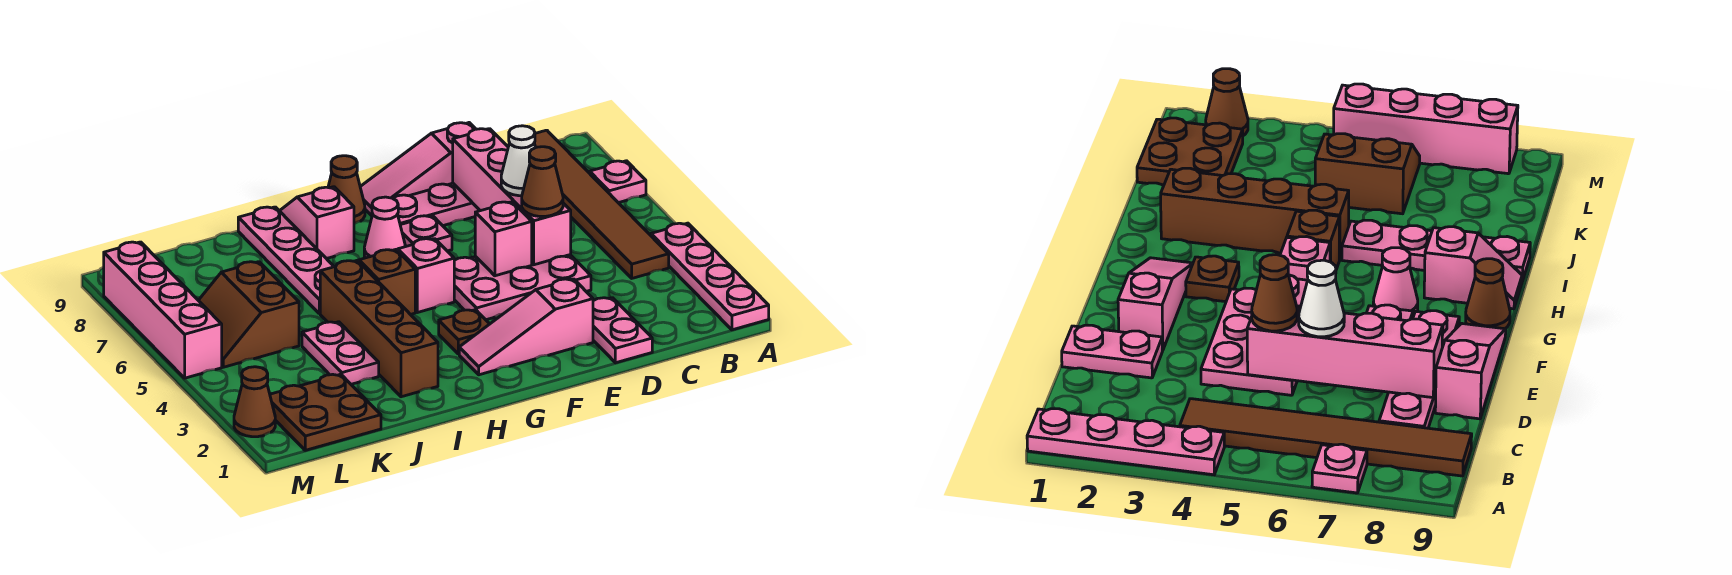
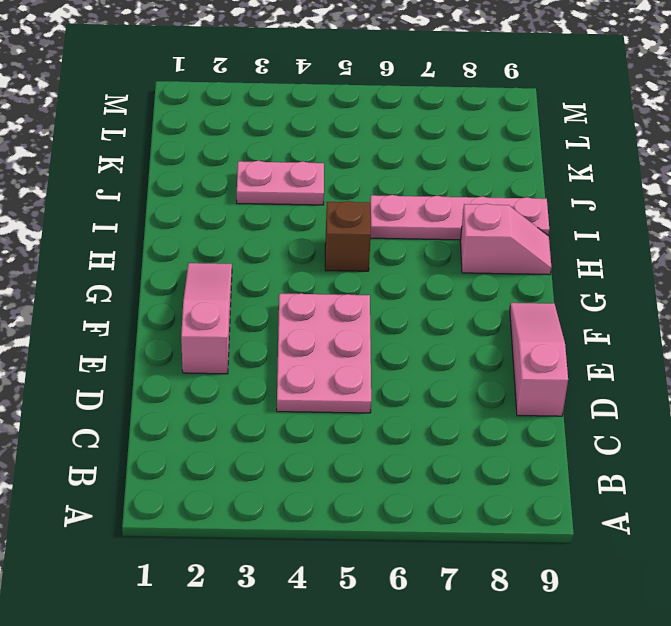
none -> pink 1x4 plate [651,223,769,330]
none -> pink 1x1 plate [590,161,646,203]
none -> brown 1x6 tile [534,130,669,278]

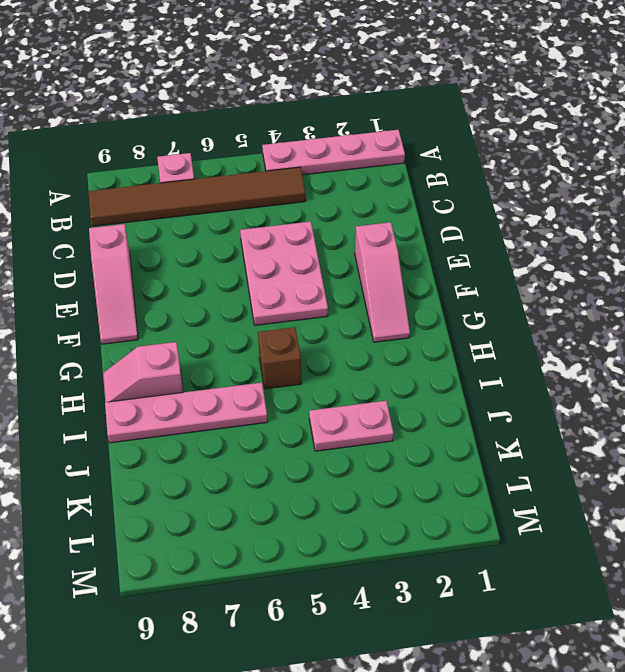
none -> pink 1x4 plate [393,183,480,226]
none -> pink 1x2 plate [593,298,652,363]
none -> pink 1x1 plate [400,216,452,251]

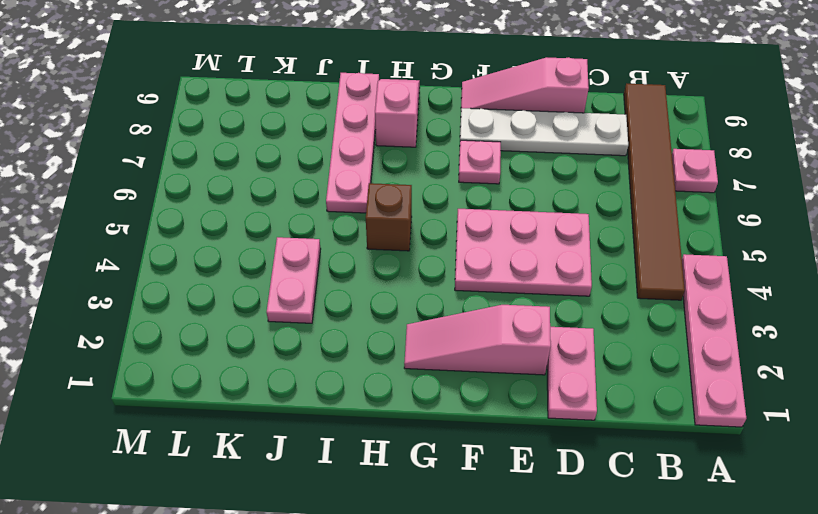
white 1x4 plate [460,108,628,156] -> pink 1x4 plate [393,183,480,226]
none -> brown 1x1 plate [439,310,489,354]
none -> pink 1x1 brick [398,239,454,312]
none -> pink 1x1 cone [364,197,406,258]

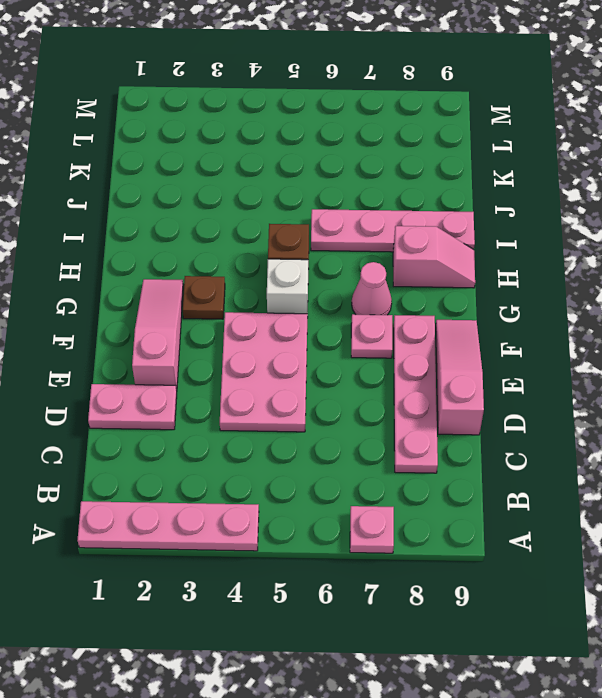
white 1x1 brick [267,259,308,318] -> pink 1x1 brick [398,239,454,312]
none -> brown 1x6 tile [534,130,669,278]
none -> brown 1x1 cone [328,156,365,224]
none -> brown 1x4 brick [320,261,438,397]

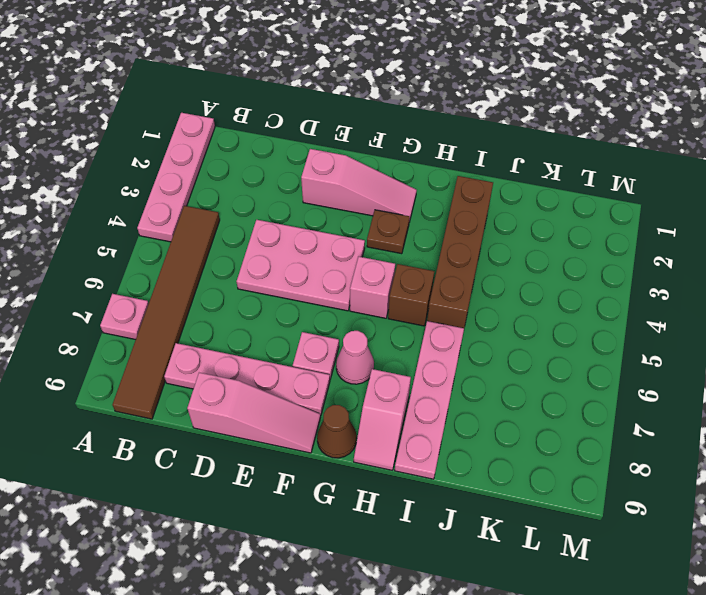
none -> pink 1x2 plate [593,298,652,363]
none -> pink 1x2 plate [302,322,379,384]
none -> brown 2x2 plate [270,374,381,450]

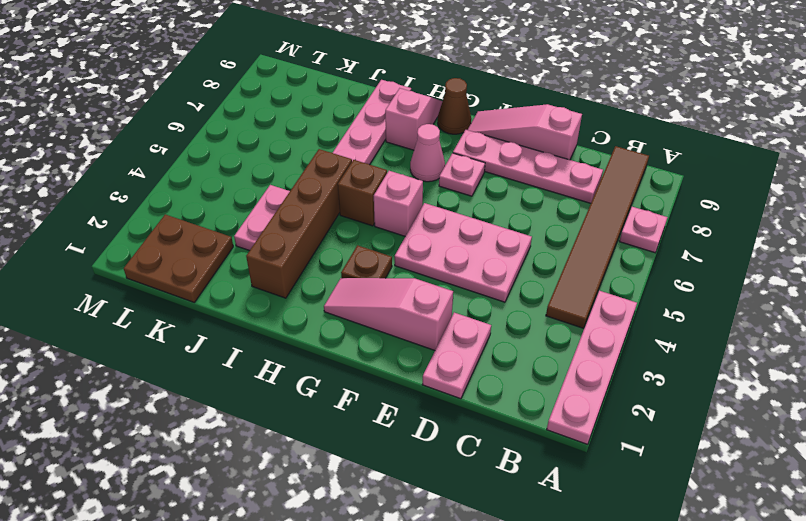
none -> brown 2x2 slope [198,262,299,367]
none -> brown 1x1 cone [234,367,275,437]
none -> pink 1x4 brick [104,242,222,378]

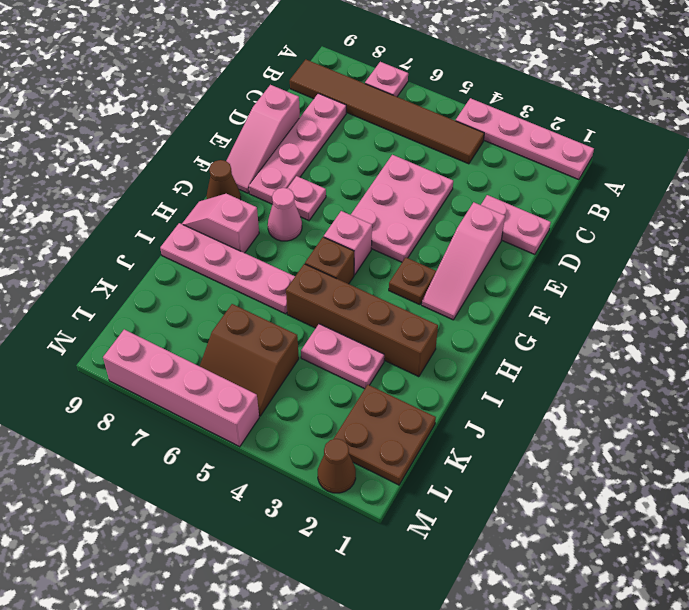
none -> pink 1x4 brick [453,129,571,265]
none -> pink 1x1 brick [475,202,532,276]
none -> brown 1x1 cone [522,147,563,216]

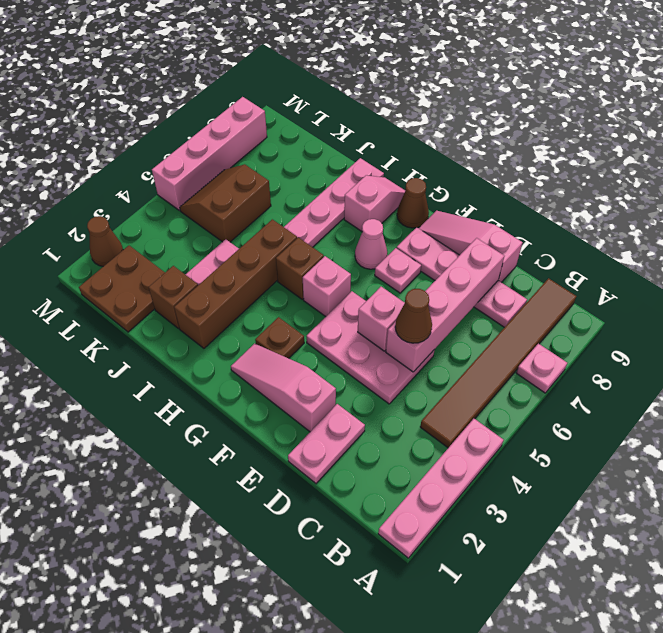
brown 1x1 brick [149,266,198,328] -> none
none -> white 1x1 cone [501,126,536,196]

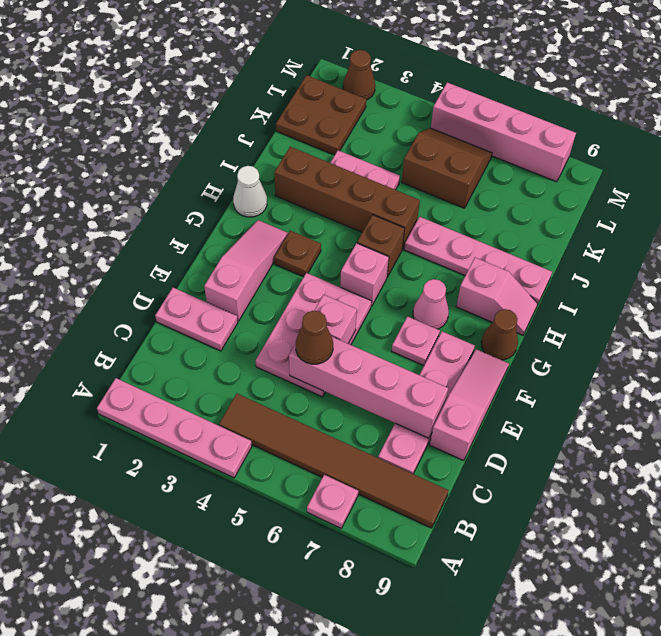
white 1x1 cone [233,166,267,217] -> white 1x1 cone moved to [501,126,536,196]

